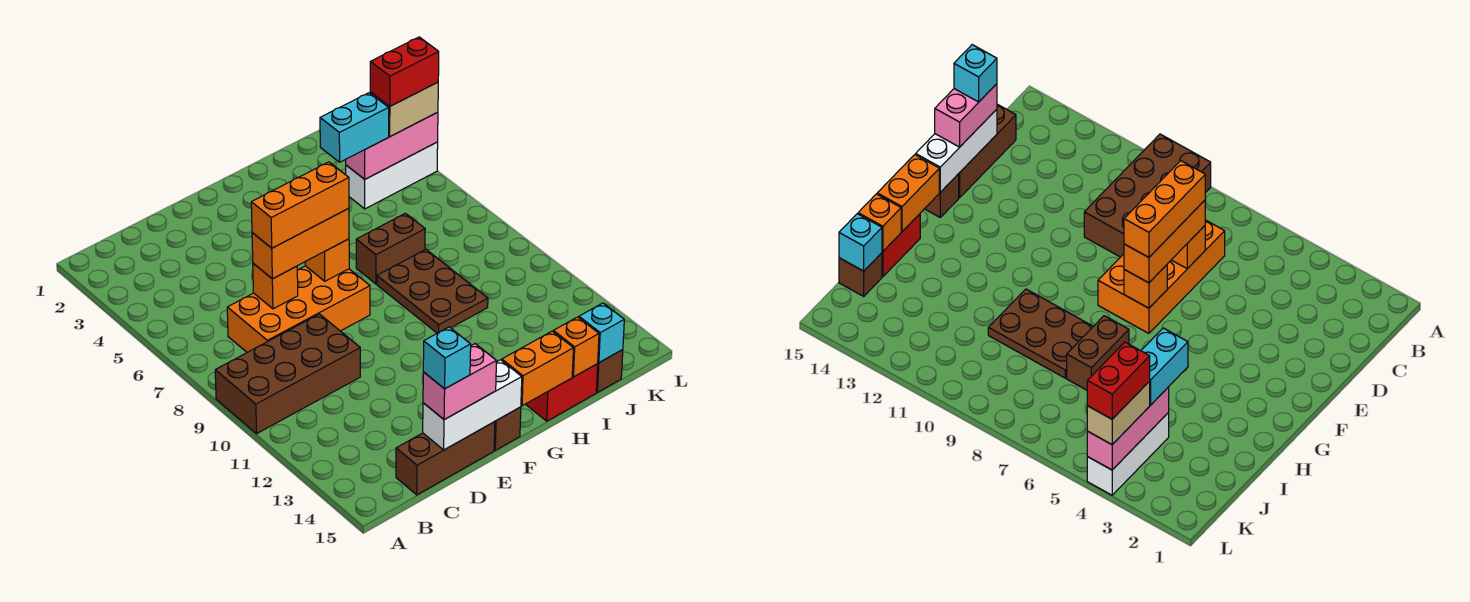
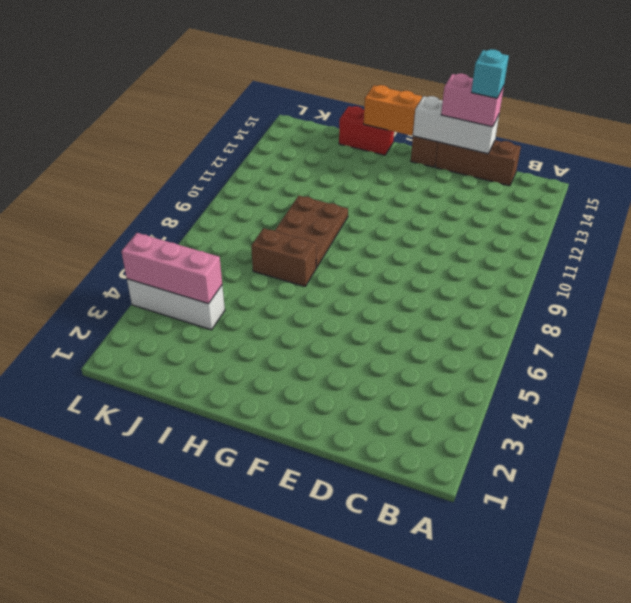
none -> brown 2x4 brick [215,314,360,434]
none -> orange 2x4 brick [227,266,370,352]
none -> brown 1x1 brick [596,350,623,392]

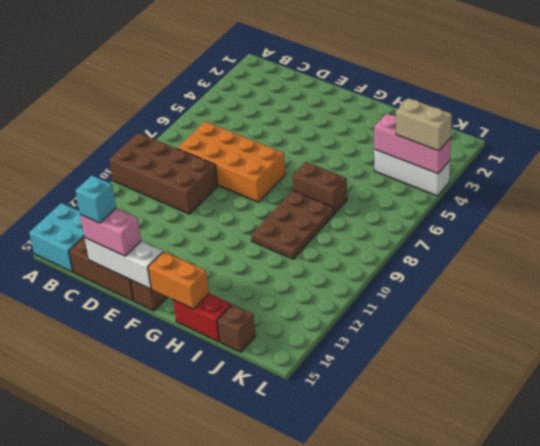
cyan 2x2 brick [29,203,84,272] -> none
none -> orange 1x1 brick [253,263,298,309]
none -> orange 1x1 brick [305,239,349,281]
none -> orange 1x1 brick [553,317,599,377]

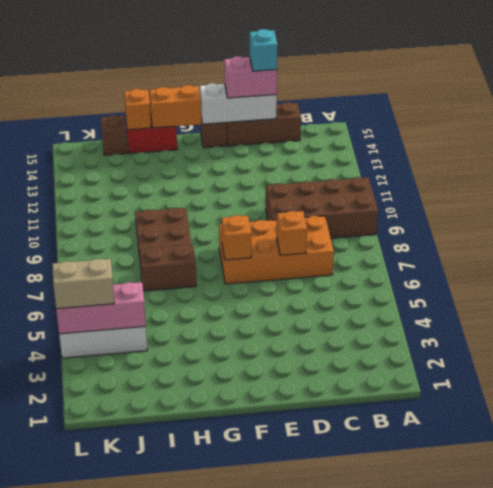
none -> cyan 1x1 brick [579,303,624,363]
none -> orange 1x3 brick [252,208,349,279]
none -> cyan 1x2 brick [320,93,389,162]

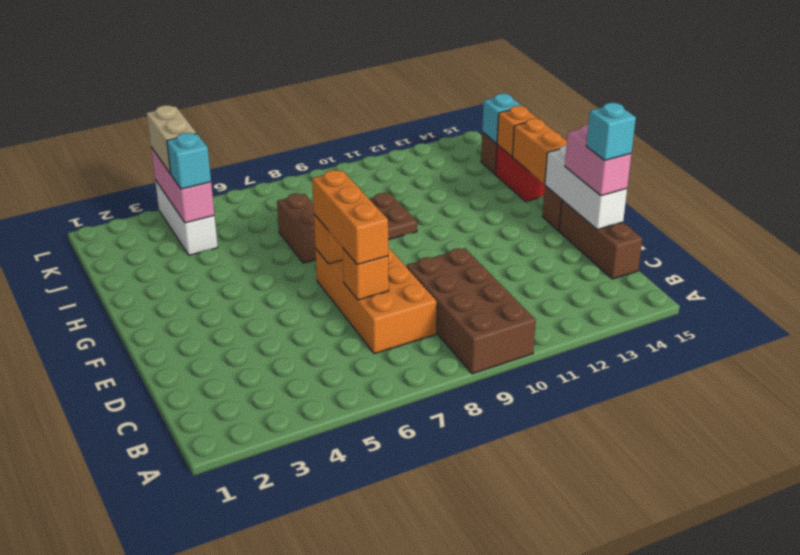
cyan 1x1 brick [167,133,211,189] -> cyan 1x2 brick [320,93,389,162]
none -> orange 1x3 brick [251,162,349,248]
none -> red 1x2 brick [370,37,439,106]

